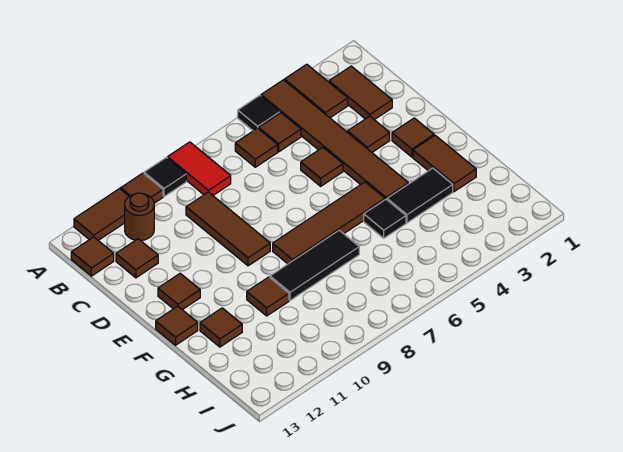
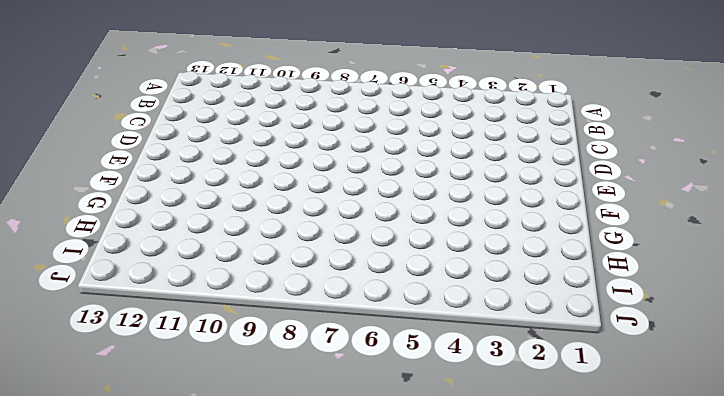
none -> brown 1x2 tile [285,64,348,118]
none -> brown 1x6 tile [261,80,408,199]
none -> black 1x1 tile [238,96,280,131]

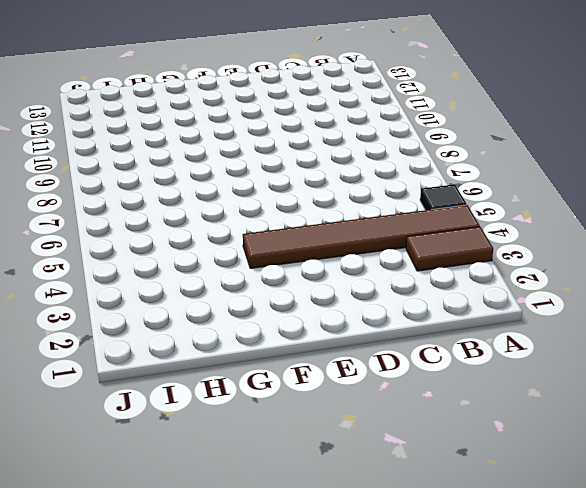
none -> red 1x2 tile [168,142,231,195]
none -> black 1x1 tile [144,158,186,197]
none -> brown 1x1 tile [121,173,163,203]

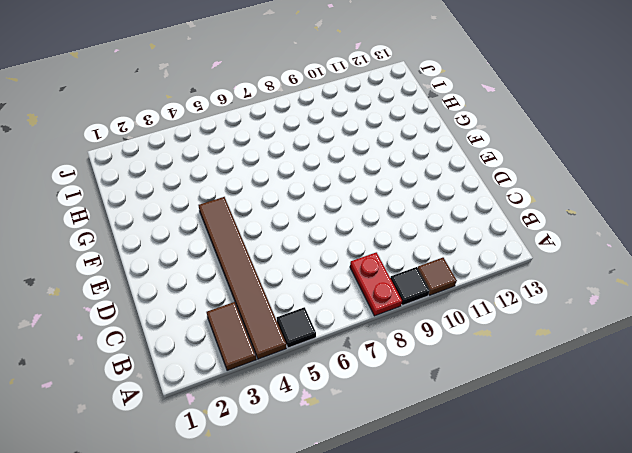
red 1x2 plate [350,252,402,316] -> red 1x2 tile [168,142,231,195]
none -> brown 1x2 tile [74,189,129,240]
none -> brown 1x2 tile [329,66,392,120]
none -> brown 1x1 tile [259,113,301,152]

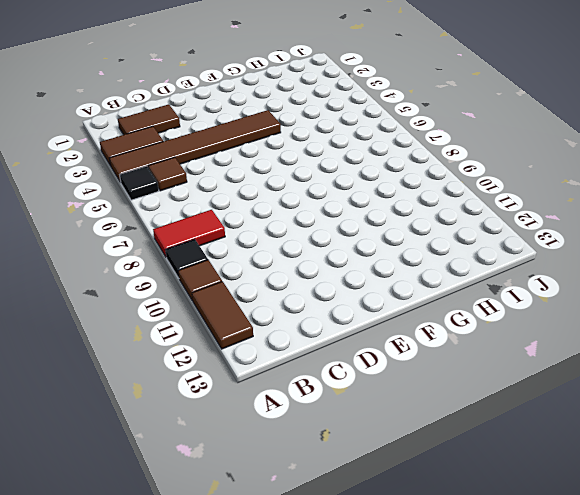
none -> brown 1x1 tile [235,128,278,167]
none -> brown 1x1 round brick [125,193,154,241]
none -> brown 1x1 tile [71,237,114,276]

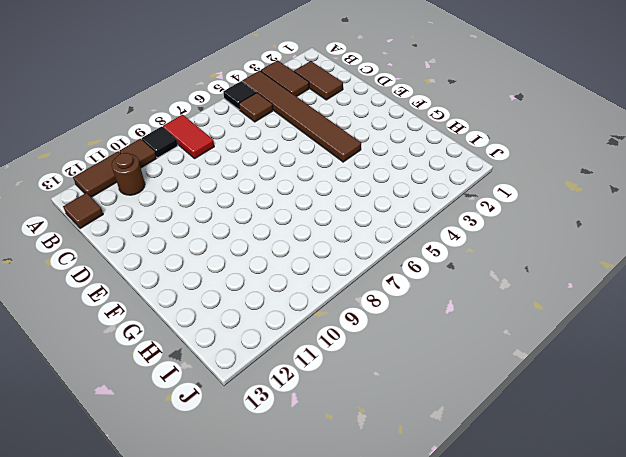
none -> brown 1x1 tile [235,128,278,167]
none -> brown 1x3 tile [186,192,270,266]
none -> brown 1x1 tile [116,239,158,278]

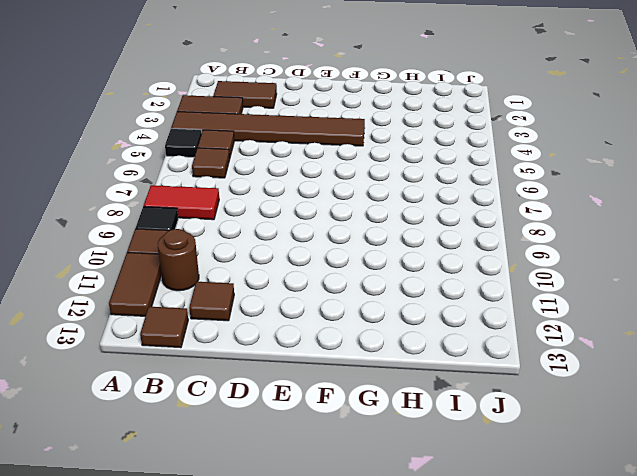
none -> brown 1x3 tile [186,192,270,266]
none -> brown 1x1 tile [348,116,390,152]
none -> brown 1x1 tile [301,148,343,186]

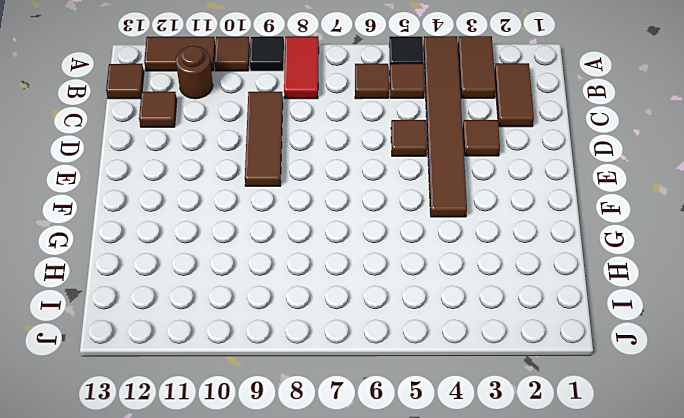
none -> brown 1x1 tile [392,118,434,157]
none -> brown 1x1 tile [158,273,200,310]
none -> brown 1x2 tile [413,135,476,192]

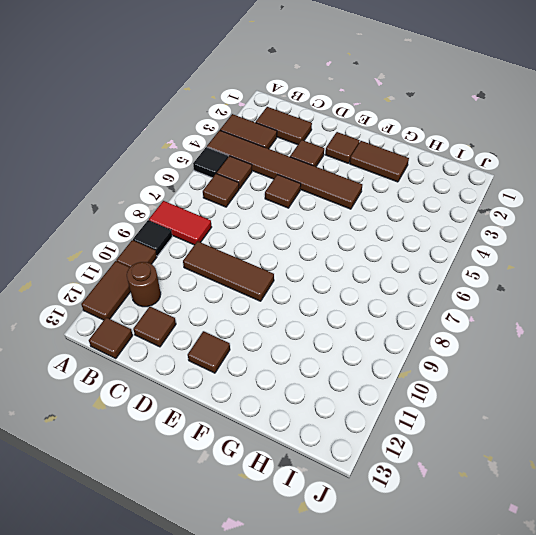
none -> brown 1x4 tile [273,182,385,264]
none -> brown 1x1 tile [156,306,198,345]
none -> black 1x2 tile [387,168,453,223]

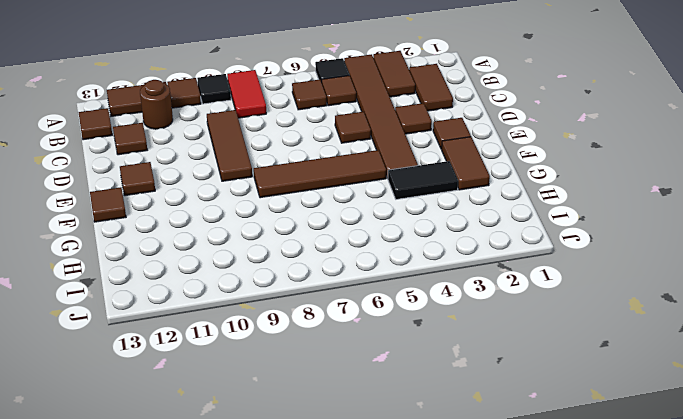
none -> black 1x1 tile [364,199,406,238]
none -> black 1x3 tile [270,230,359,300]
none -> brown 1x1 tile [247,277,289,316]

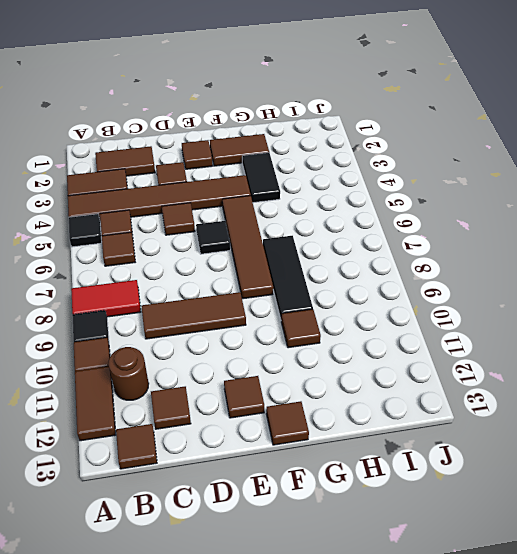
black 1x1 tile [196,221,230,254] -> black 1x1 tile moved to [364,199,406,238]
none -> brown 1x1 tile [200,308,242,347]

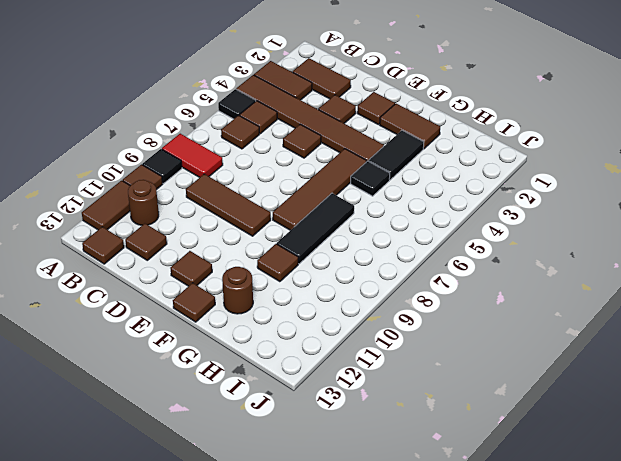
brown 1x1 round brick [222,267,253,314] -> brown 1x1 tile [200,308,242,347]

